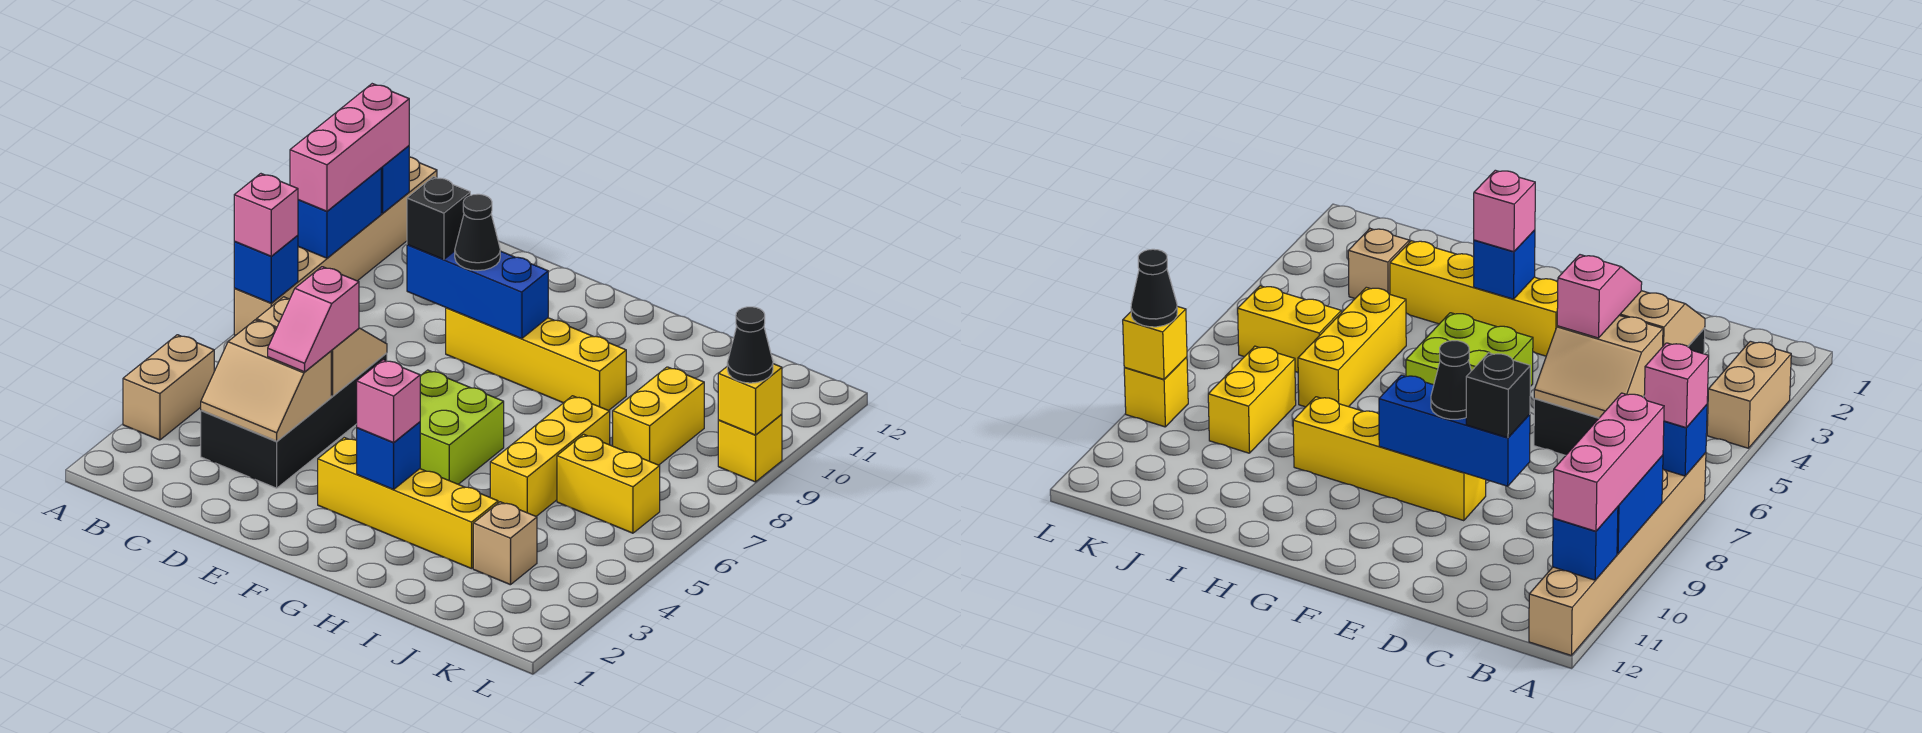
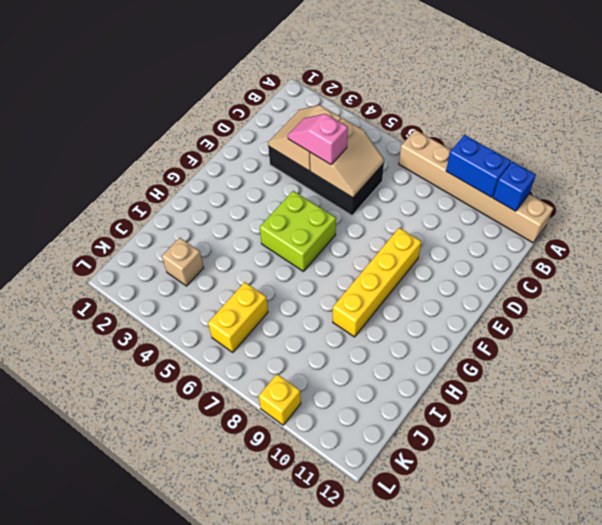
none -> tan 1x2 brick [123,335,214,440]
none -> yellow 1x4 brick [318,438,498,569]
none -> yellow 1x3 brick [490,396,610,516]

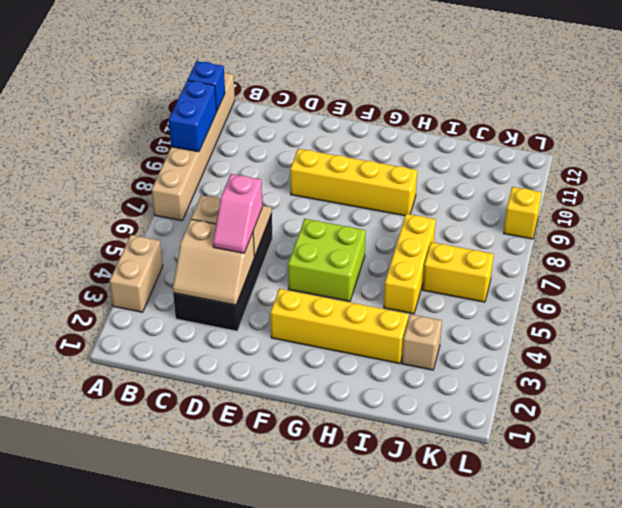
none -> yellow 1x2 brick [613,367,704,465]
none -> blue 1x1 brick [234,235,298,303]
none -> blue 1x3 brick [407,245,548,339]

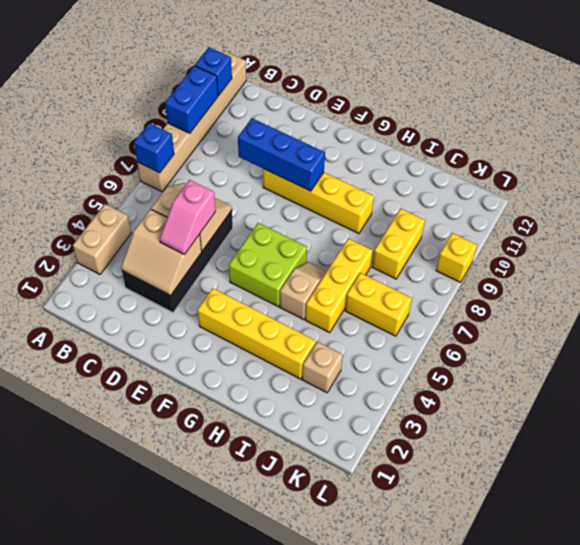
tan 1x2 slope [280,262,327,320] -> none
none -> blue 1x1 brick [357,422,420,489]
none -> yellow 1x1 brick [718,364,782,435]
none -> pink 1x1 brick [234,174,298,256]

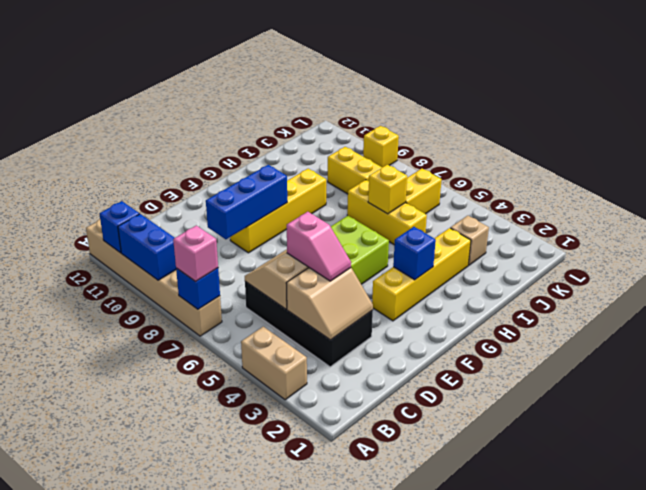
yellow 1x1 brick [368,165,407,214] -> yellow 1x1 brick moved to [718,364,782,435]
none -> pink 1x3 brick [290,84,409,211]
none -> black 1x1 brick [407,177,470,260]
none -> black 1x1 cone [455,194,500,271]

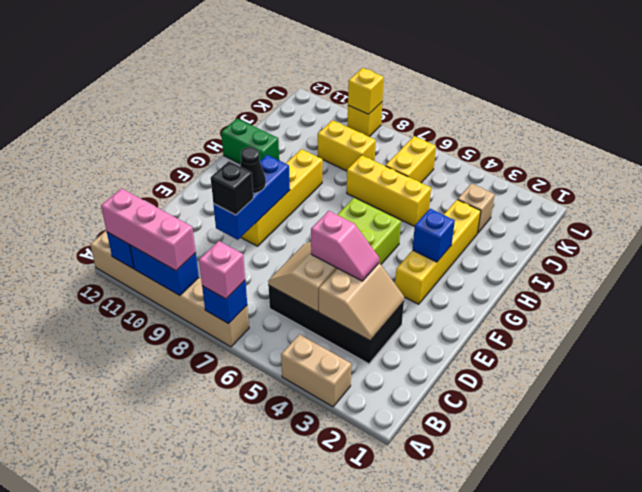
green 1x2 brick [221,119,279,164] -> none
none -> pink 1x1 brick [357,360,420,443]
none -> black 1x1 cone [727,307,773,383]

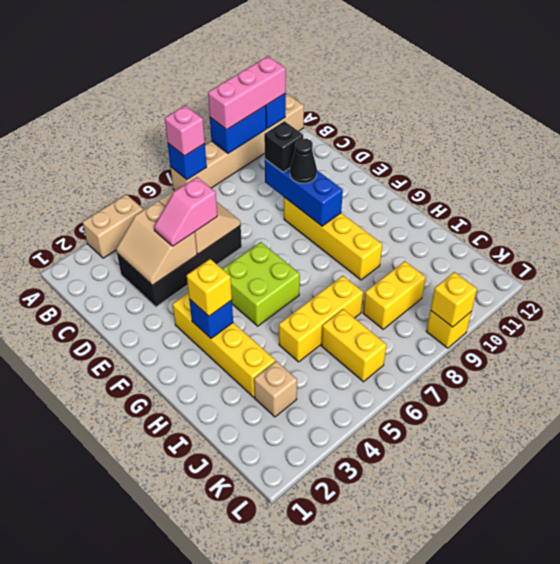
yellow 1x1 brick [187,259,232,316] -> pink 1x1 brick [357,360,420,443]
none -> black 1x1 cone [727,307,773,383]

